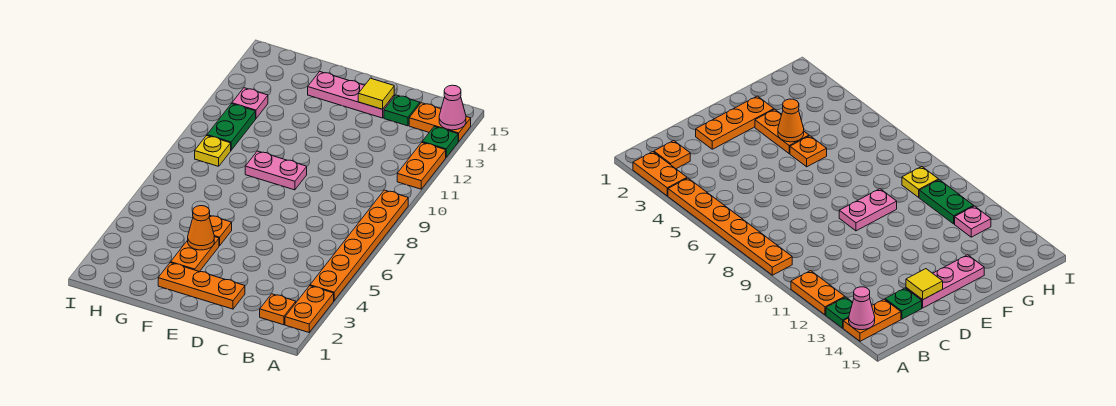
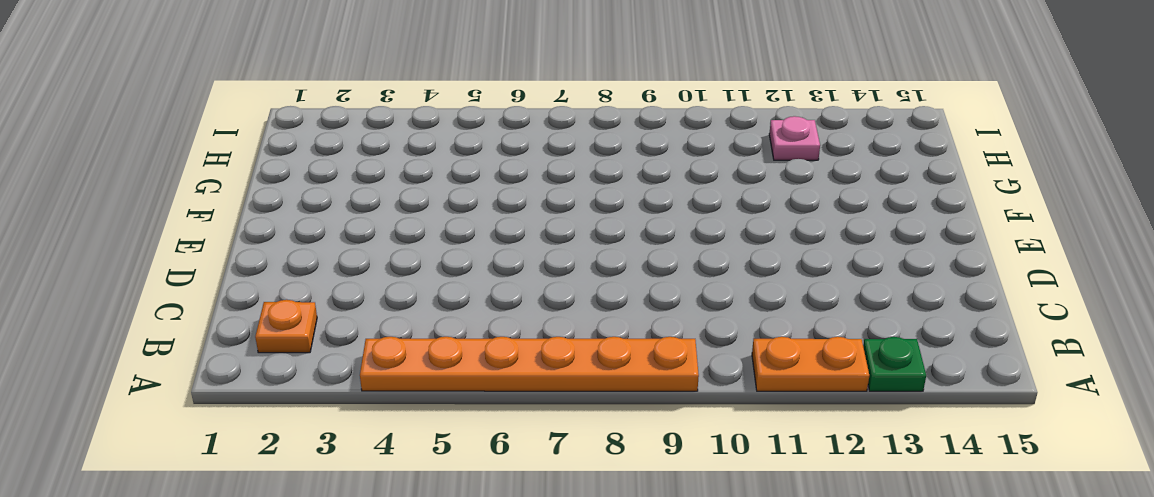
none -> orange 1x2 plate [285,286,334,332]
none -> orange 1x2 plate [409,103,471,141]
none -> green 1x1 plate [384,95,420,126]

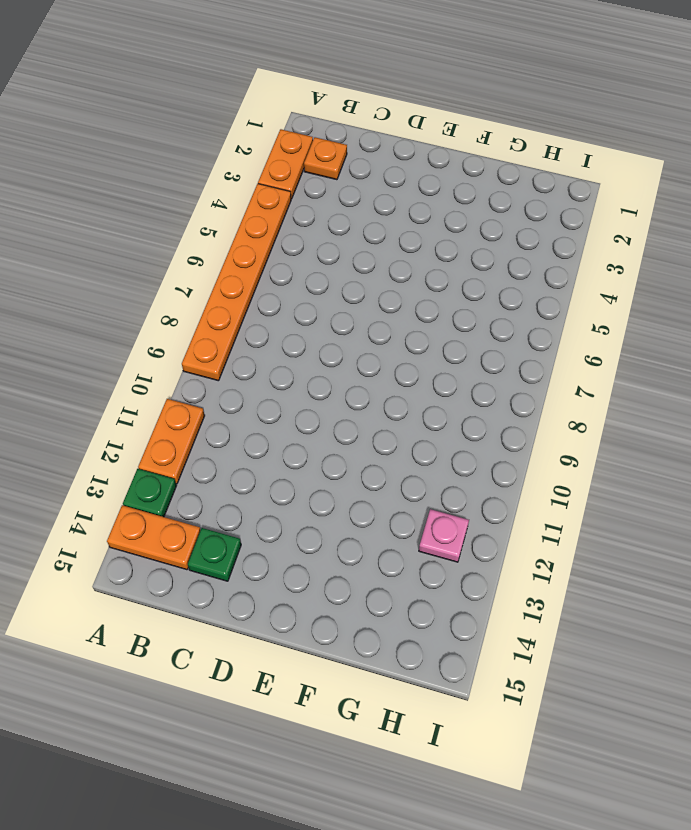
none -> orange 1x3 plate [158,263,245,309]
none -> pink 1x3 plate [308,72,394,118]
none -> pink 1x2 plate [245,151,307,190]

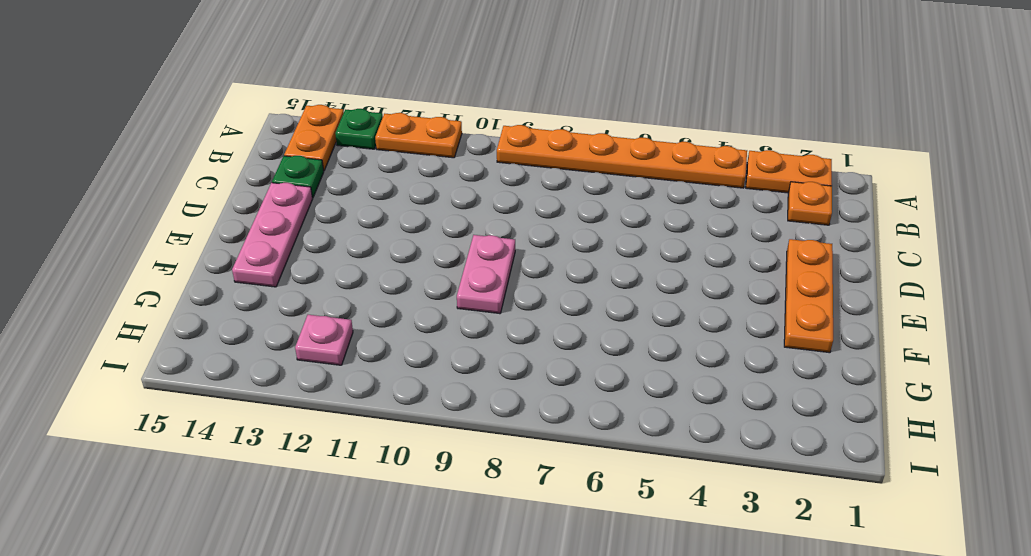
none -> orange 1x2 plate [171,237,219,272]
none -> orange 1x1 plate [209,216,232,246]
none -> yellow 1x1 plate [195,136,231,166]

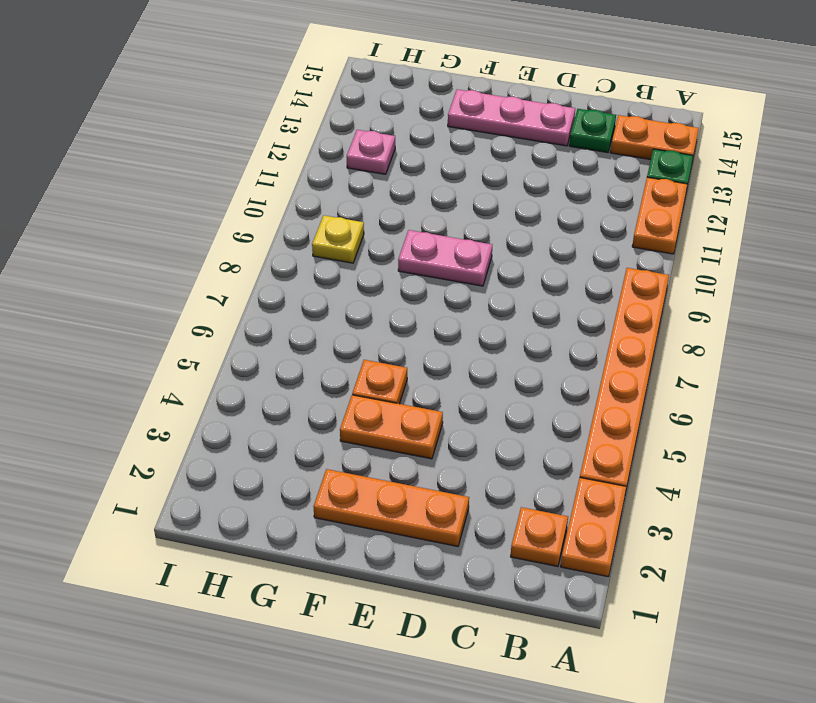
orange 1x2 plate [340,395,443,459] -> orange 1x2 plate turned to [171,237,219,272]
none -> green 1x2 plate [207,104,256,150]
none -> pink 1x1 cone [439,85,466,130]
none -> yellow 1x1 tile [358,78,394,109]

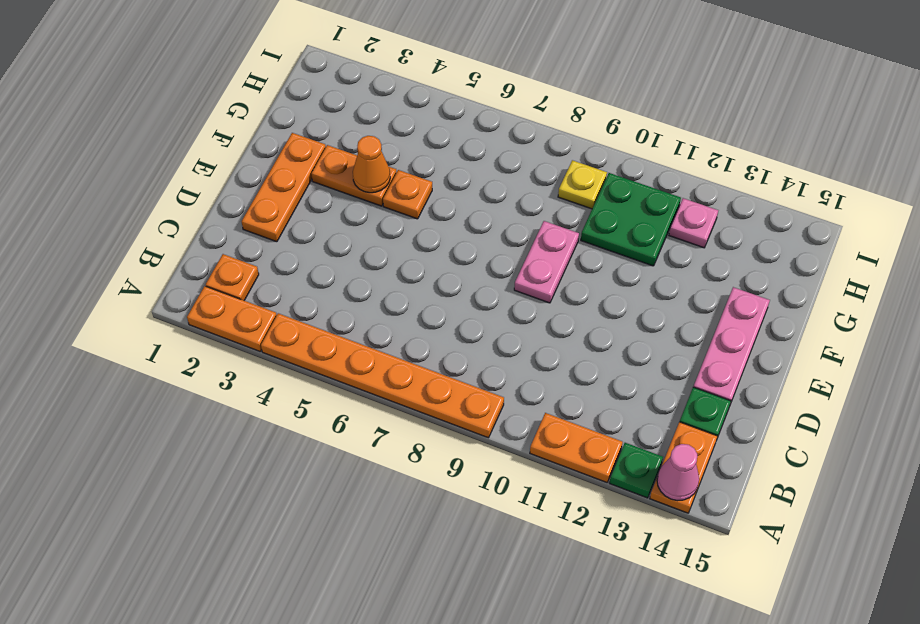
green 2x2 plate [581,173,681,266] -> green 1x2 plate [207,104,256,150]
none -> yellow 1x1 tile [358,78,394,109]

